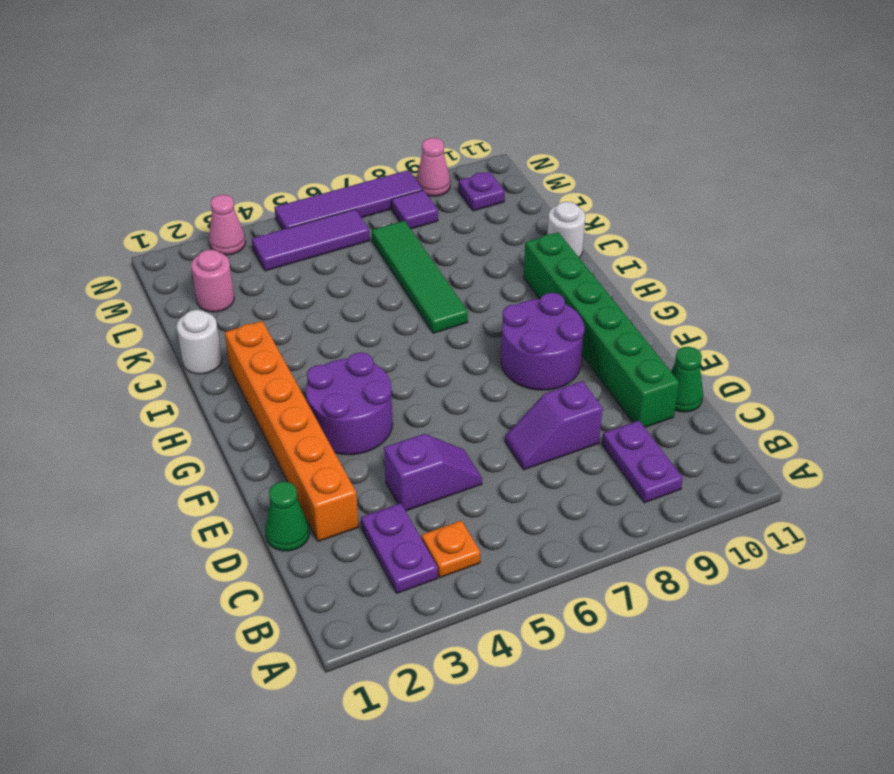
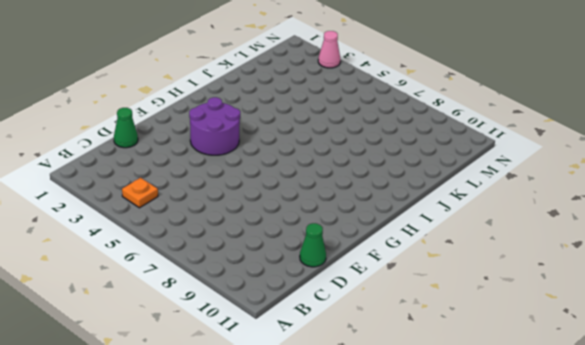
none -> purple 1x2 plate [361,503,438,593]
none -> purple 1x2 plate [602,421,683,503]
none -> orange 1x6 brick [225,321,359,542]

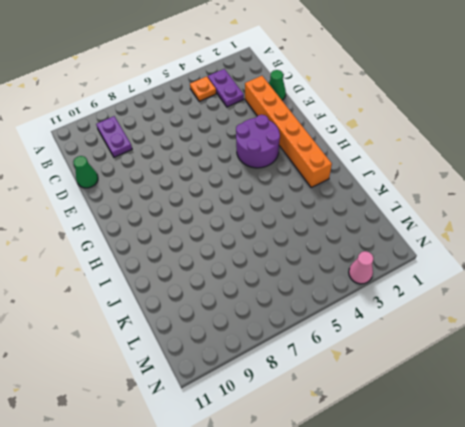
none -> purple 1x2 slope [384,434,482,511]
none -> purple 1x2 slope [505,381,603,470]
none -> green 1x6 brick [523,232,679,427]

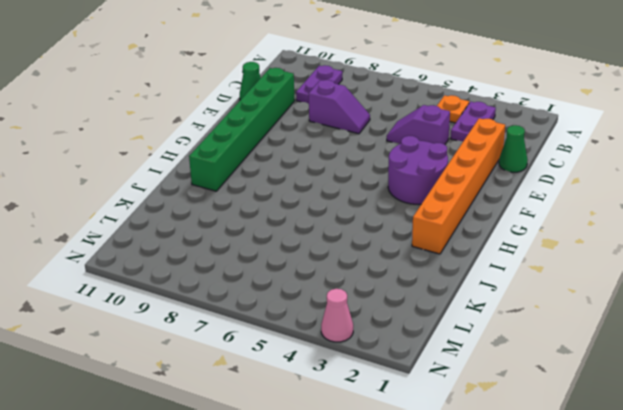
none -> purple 2x2 round brick [501,293,585,390]
none -> green 1x4 tile [372,221,468,333]
none -> white 1x1 round brick [176,310,222,374]

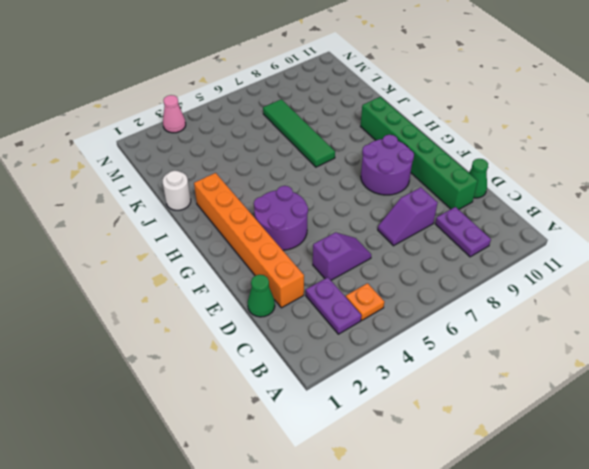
none -> white 1x1 round brick [547,202,585,257]
none -> pink 1x1 round brick [191,250,234,312]
none -> purple 1x3 tile [252,209,370,271]

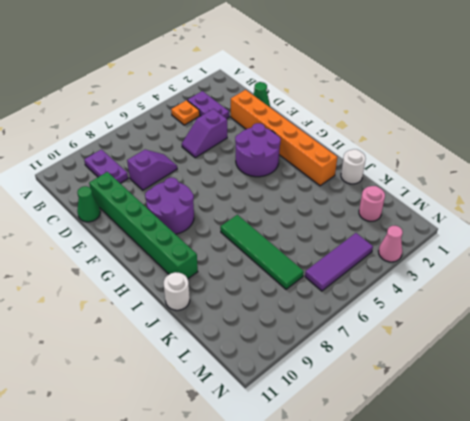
none -> purple 1x1 tile [392,190,438,229]
none -> purple 1x1 plate [458,172,505,211]
none -> purple 1x4 tile [274,170,423,230]

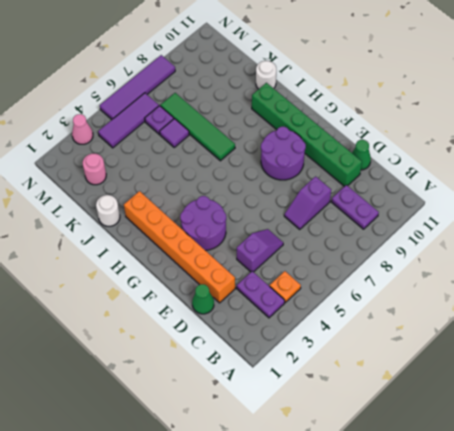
purple 1x1 tile [160,119,189,147] -> purple 1x1 tile moved to [392,190,438,229]
purple 1x1 plate [145,106,174,134] -> purple 1x1 plate moved to [458,172,505,211]
none -> pink 1x1 cone [416,138,450,196]

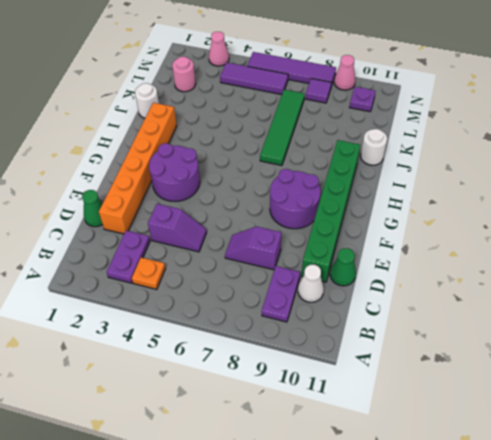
white 1x1 cone [298,265,324,302] -> none

